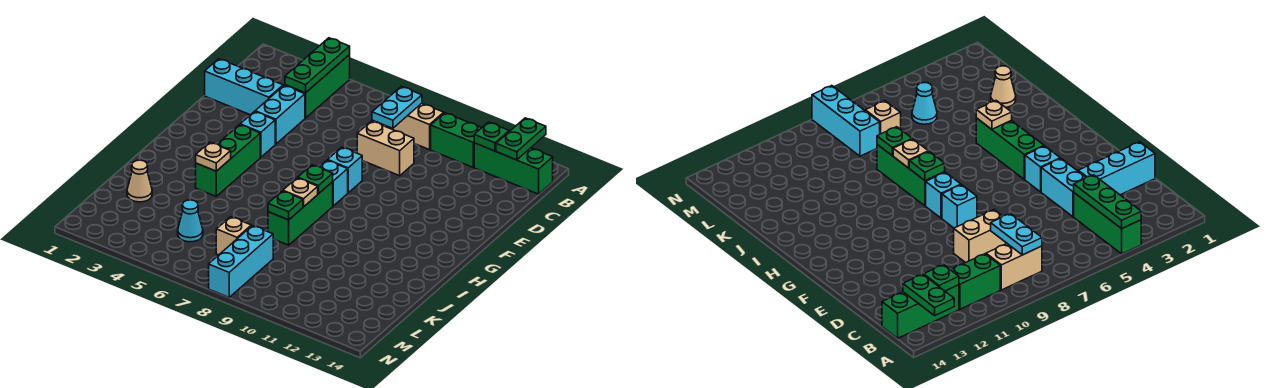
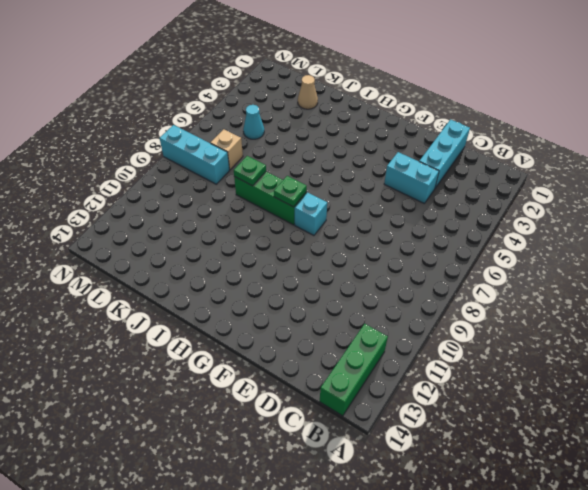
none -> green 1x3 brick [285,55,350,118]
none -> tan 1x2 brick [387,103,444,150]
none -> green 1x2 brick [431,113,481,167]

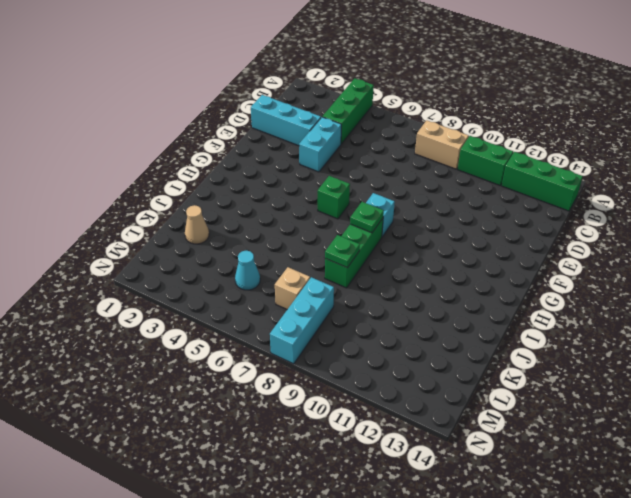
green 1x1 brick [318,176,350,219] -> none
none -> tan 1x2 brick [357,121,414,176]
none -> cyan 1x1 brick [240,112,275,157]
none -> cyan 1x1 brick [328,147,362,193]

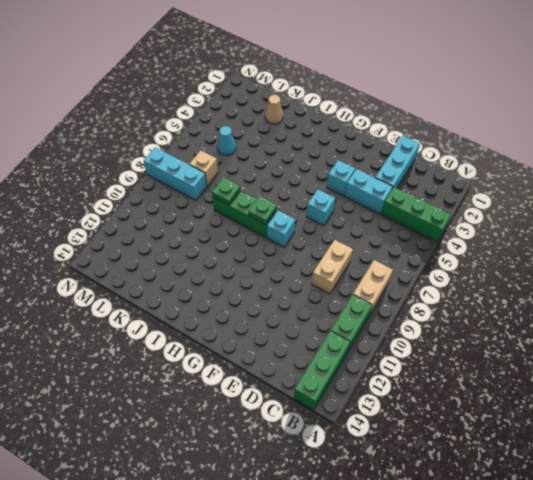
cyan 1x1 brick [306,190,335,226] -> cyan 1x1 brick moved to [328,147,362,193]
none -> green 1x3 brick [196,125,260,196]
none -> green 1x3 plate [285,38,350,93]
none -> green 1x2 plate [496,118,546,160]

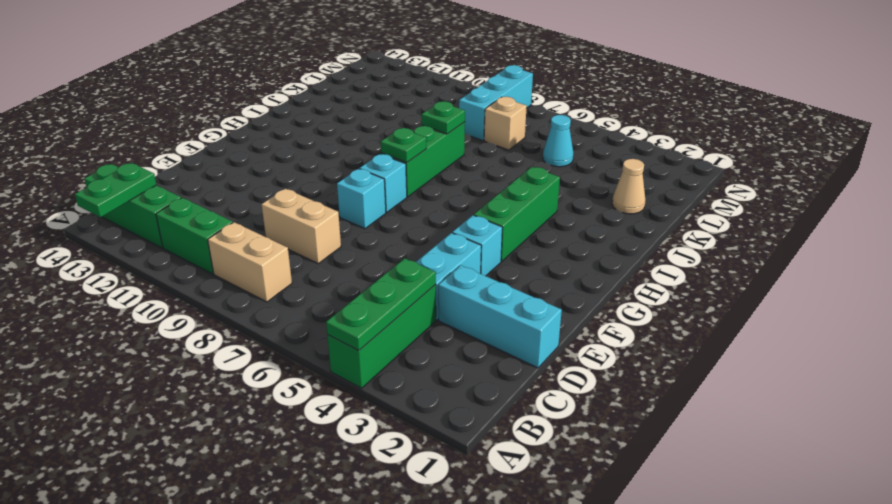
none -> cyan 1x2 plate [372,86,422,128]
none -> green 1x1 plate [474,122,509,151]
none -> tan 1x1 plate [196,142,231,171]

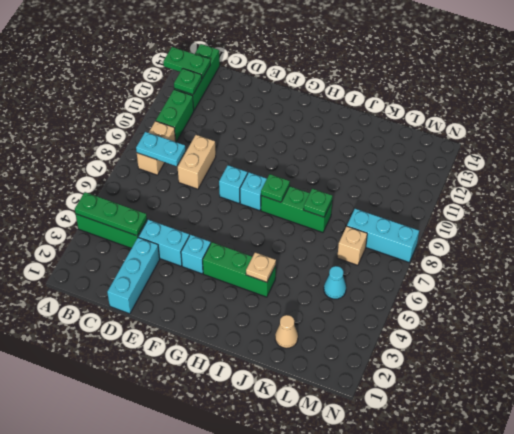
none -> tan 1x1 plate [283,178,318,207]

